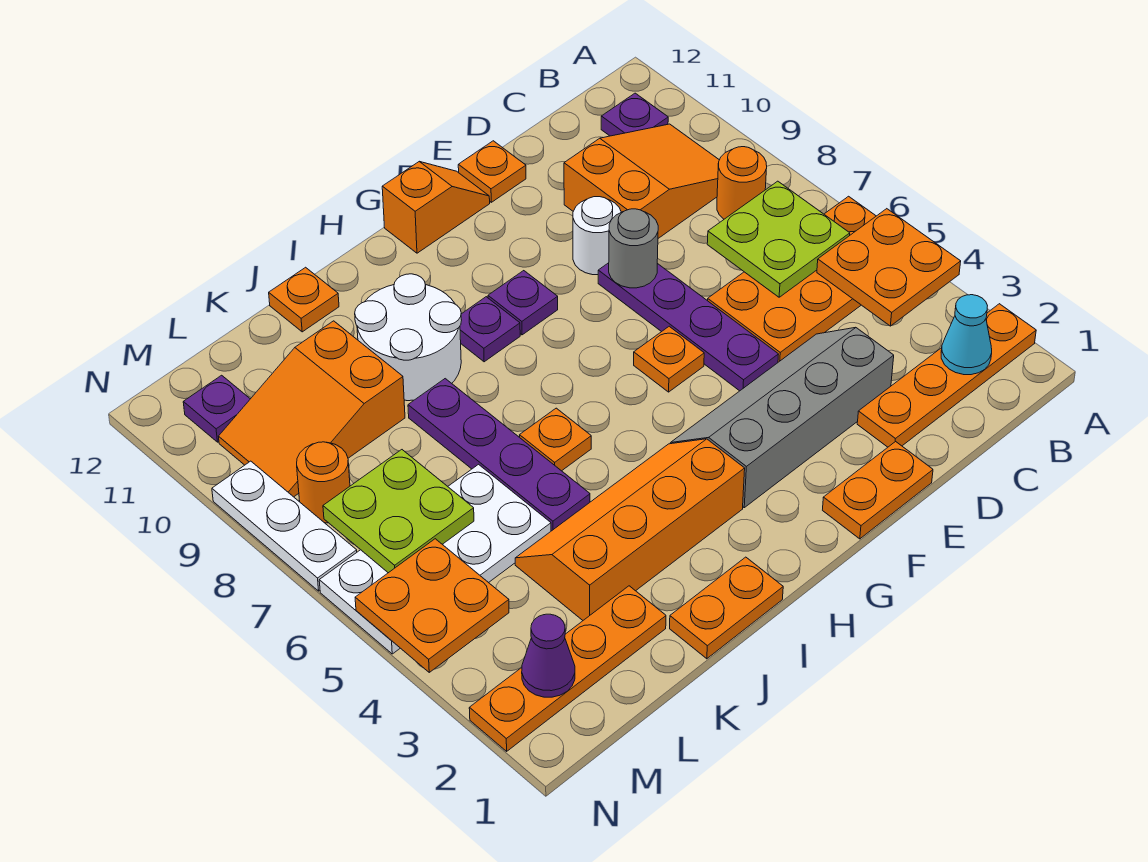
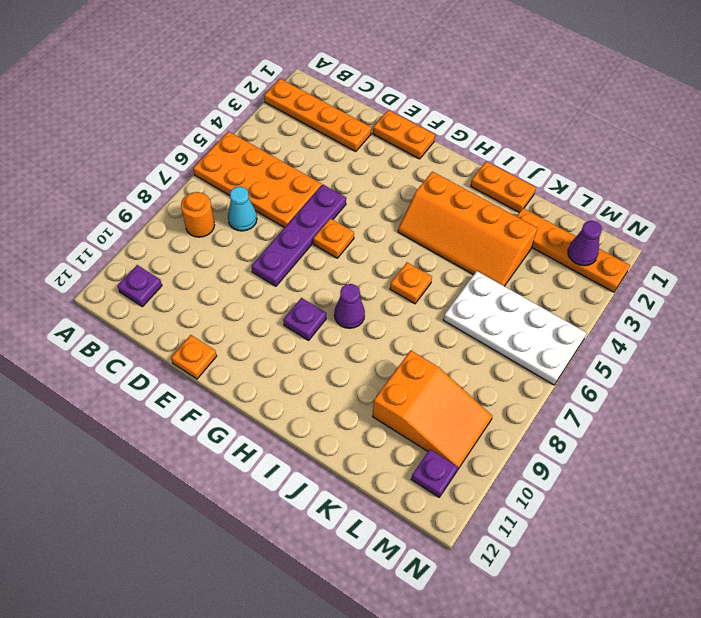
cyan 1x1 cone [228,186,257,231] -> cyan 1x1 cone moved to [941,295,992,375]
purple 1x1 cone [334,284,365,328] -> none
none -> orange 2x3 slope [564,124,719,238]
none -> grey 2x4 slope [670,328,894,508]
none -> white 1x1 round brick [573,197,621,275]
none -> orange 1x2 slope [382,162,490,253]

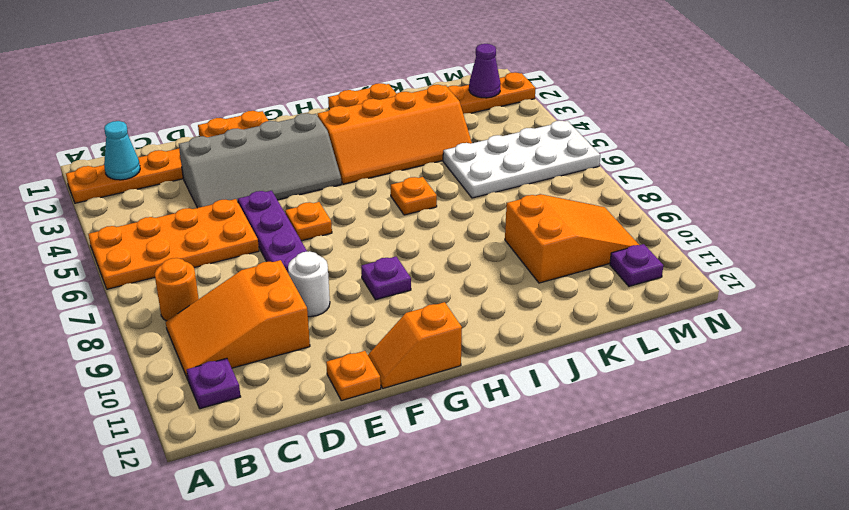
none -> purple 1x1 plate [460,297,520,362]
none -> white 2x2 round brick [355,274,462,401]
none -> purple 1x4 plate [408,379,590,531]
none -> orange 1x1 plate [269,267,339,332]

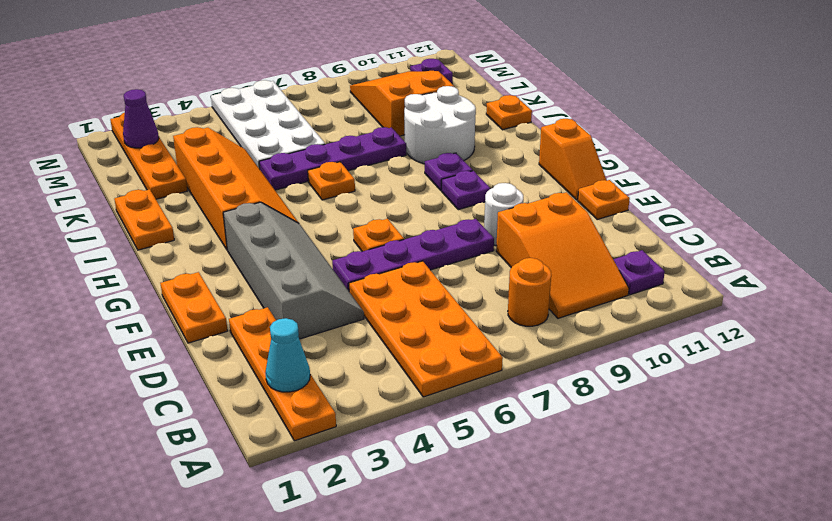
none -> orange 1x1 round brick [297,442,350,523]
none -> white 1x3 plate [212,461,357,591]
none -> orange 2x2 plate [817,209,961,326]
none -> lime 2x2 plate [707,181,850,297]

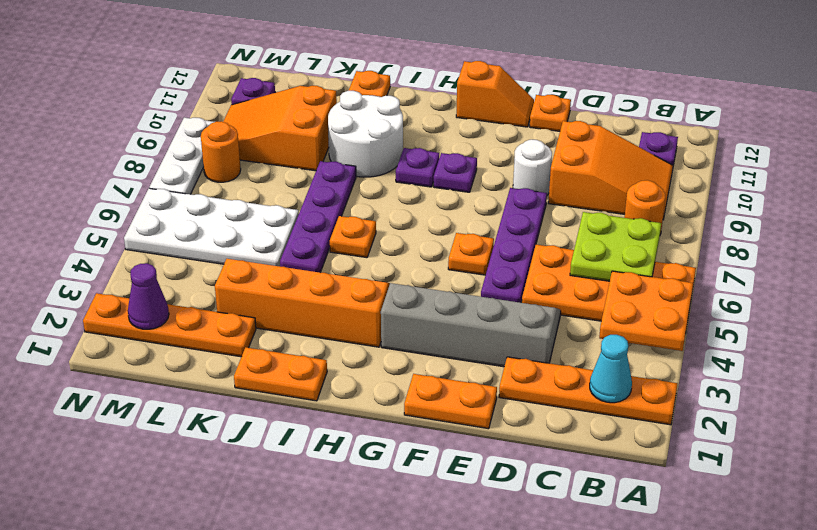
none -> grey 1x1 round brick [609,209,658,288]
none -> lime 2x2 plate [323,450,474,573]
none -> orange 2x2 plate [355,539,509,672]

